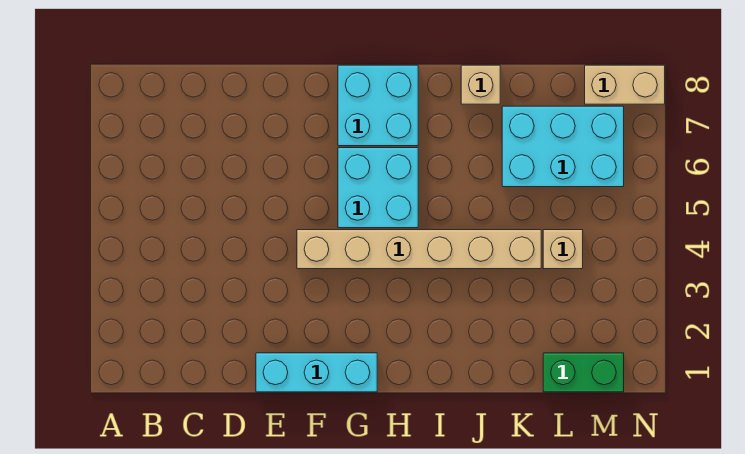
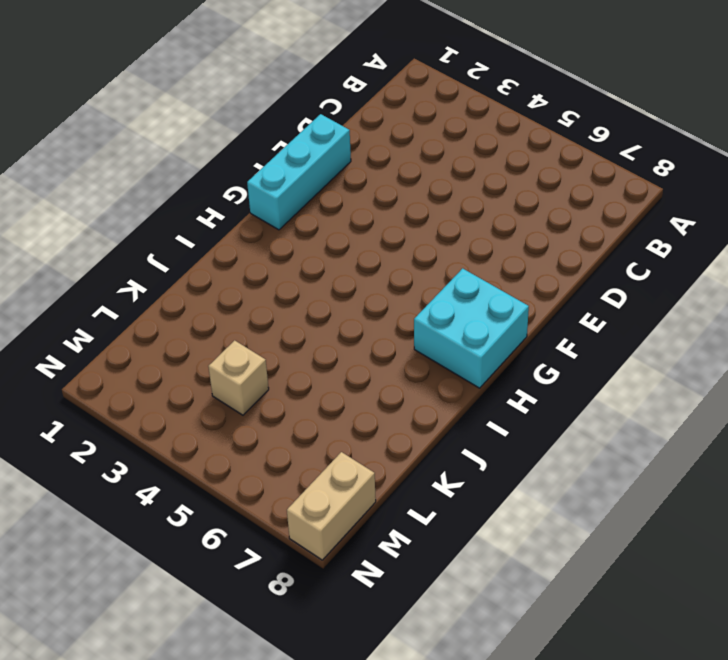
none -> tan 1x6 brick [297,230,541,269]
none -> cyan 2x2 brick [338,148,418,228]

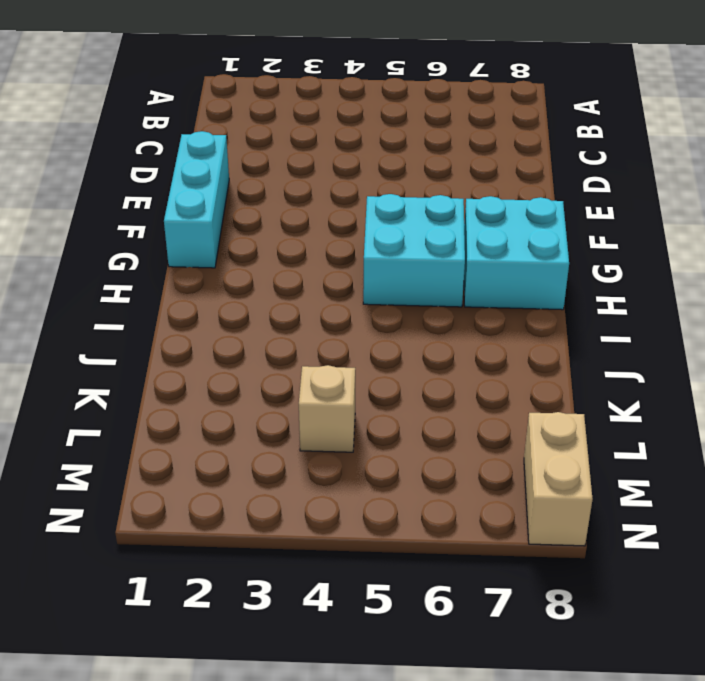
none -> tan 1x6 brick [297,230,541,269]
none -> tan 1x1 brick [461,65,500,104]

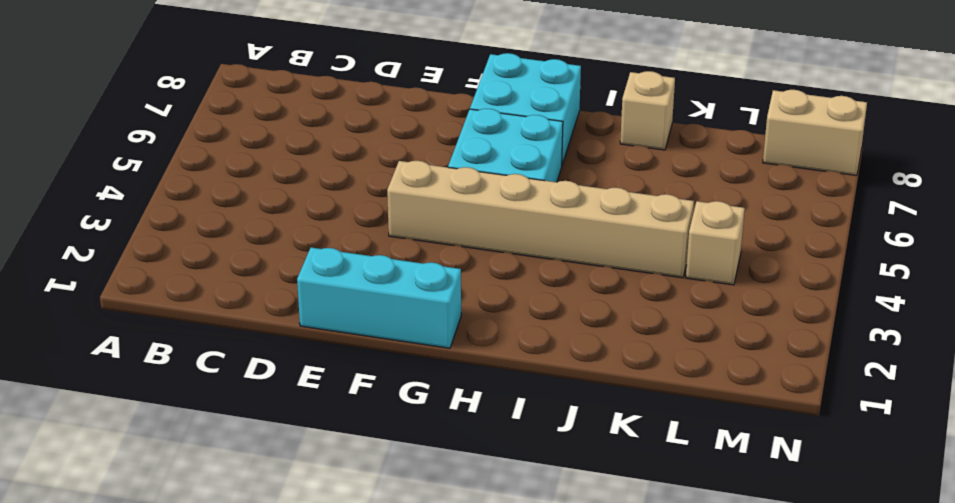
none -> cyan 2x3 brick [502,106,624,187]
none -> green 1x2 brick [543,353,624,392]

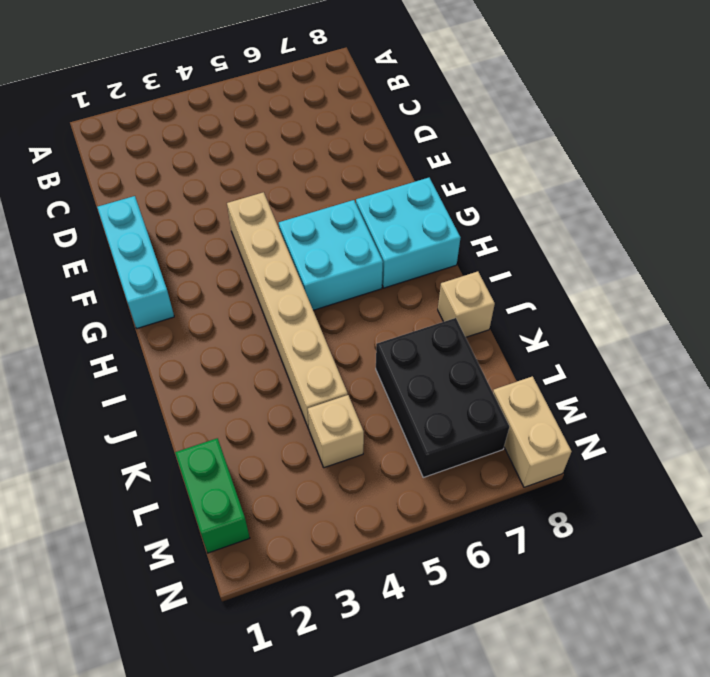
black 2x3 brick [376,318,509,477] -> cyan 2x3 brick [502,106,624,187]

